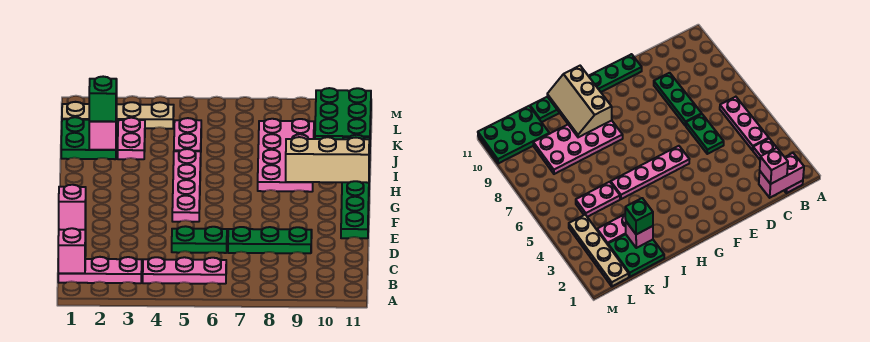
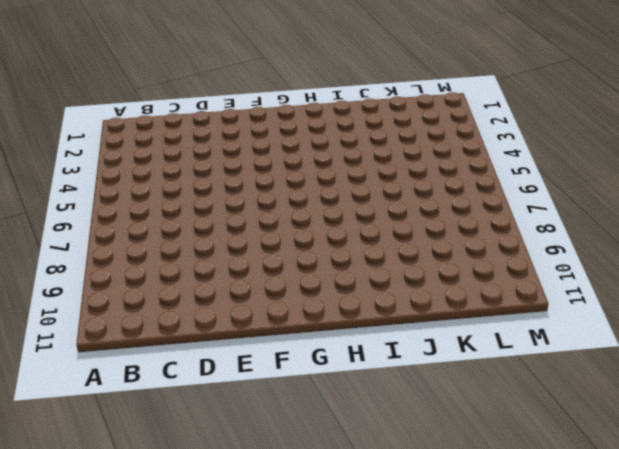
none -> pink 1x3 plate [58,257,142,283]
none -> pink 1x3 plate [143,257,226,284]
none -> green 1x2 plate [172,226,227,253]

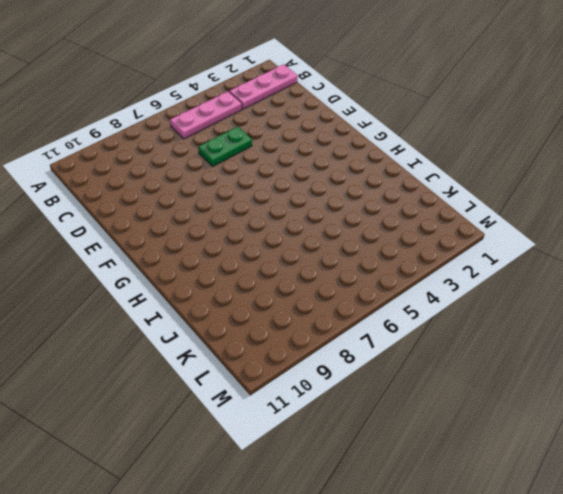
none -> green 1x3 plate [228,227,312,253]
none -> green 1x6 plate [341,135,370,238]
none -> pink 1x4 plate [172,149,201,222]

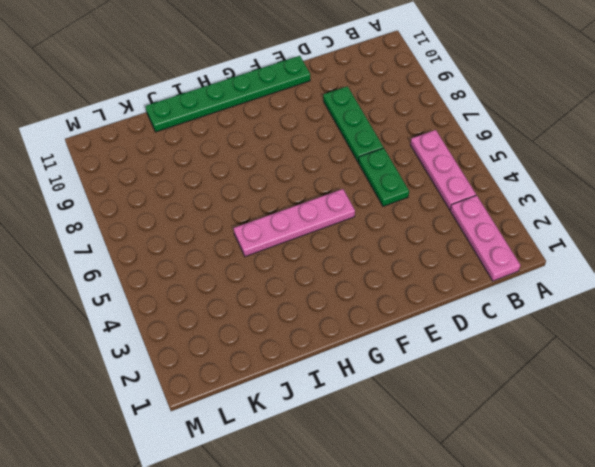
none -> pink 2x4 plate [258,119,314,192]
none -> green 2x2 plate [61,117,117,159]
none -> pink 1x2 plate [118,118,145,159]

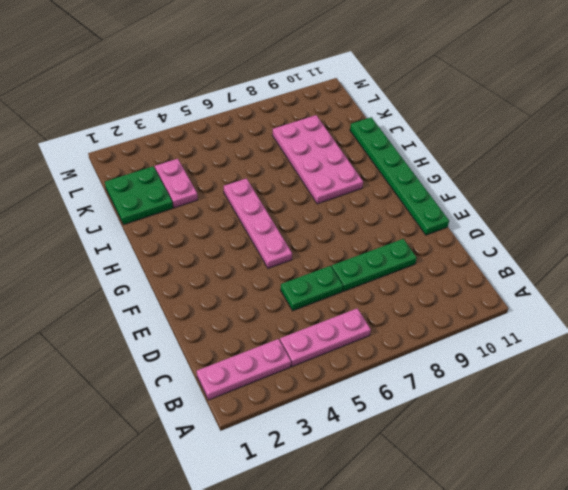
none -> pink 1x2 plate [174,118,201,151]
none -> green 2x3 plate [315,88,371,139]
none -> tan 1x4 plate [62,102,174,129]

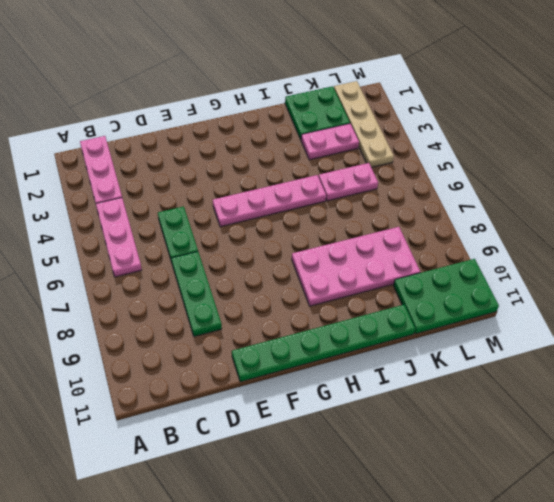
none -> pink 1x2 brick [58,228,86,273]
none -> tan 2x3 slope [286,137,370,183]
none -> pink 1x1 brick [89,108,117,150]

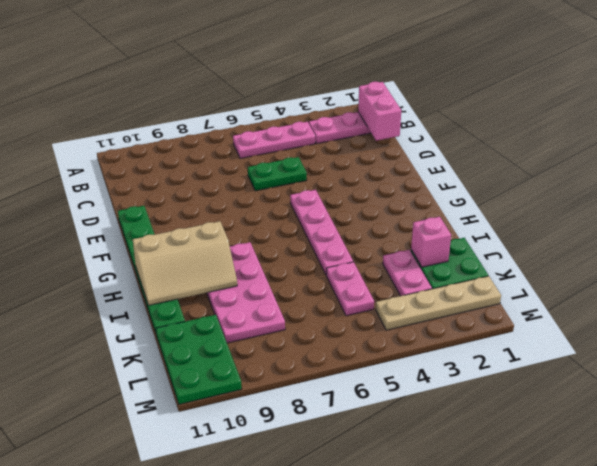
none -> green 1x3 plate [228,227,312,253]
none -> pink 1x1 brick [59,185,86,230]
none -> green 1x1 brick [89,77,117,122]

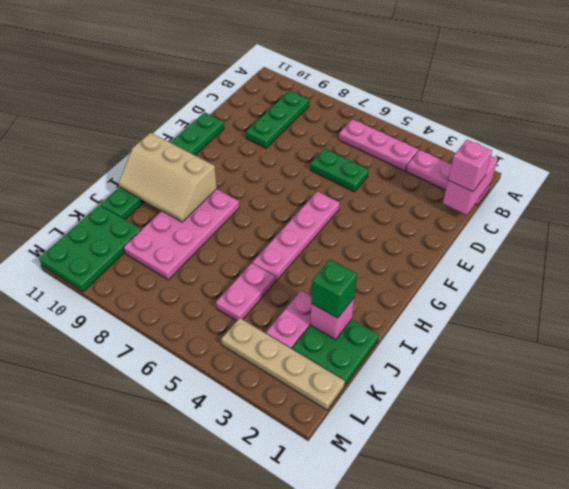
green 1x3 plate [246,90,309,148] -> green 1x3 plate turned to [228,227,312,253]

